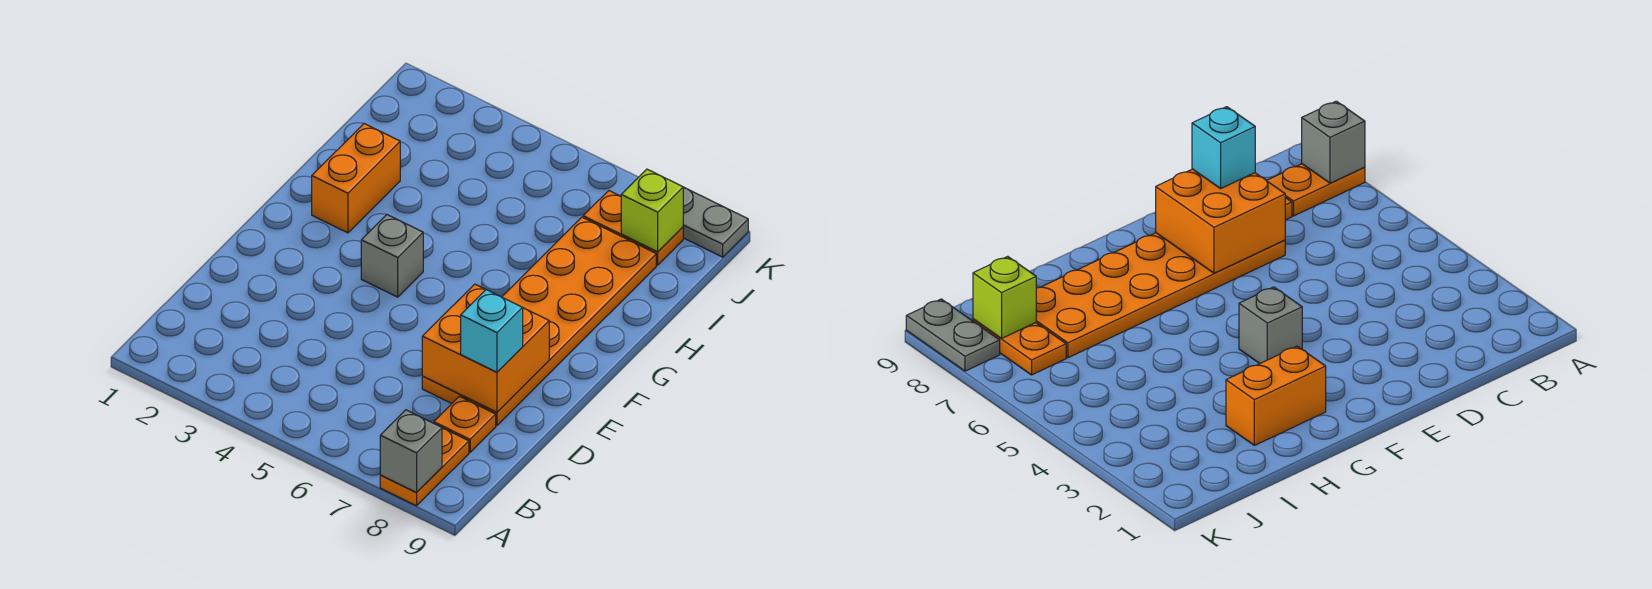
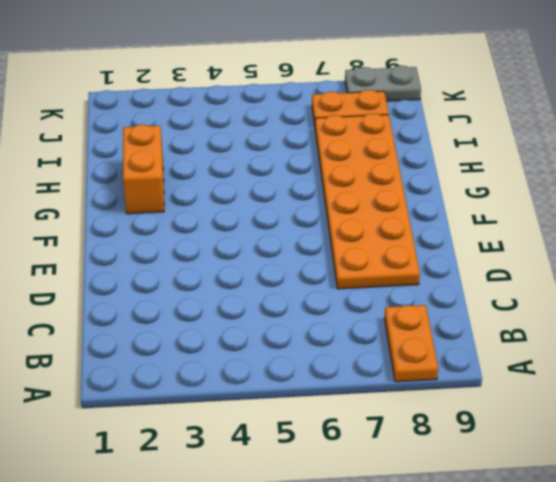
none -> orange 1x1 plate [434,396,496,452]
none -> grey 1x1 brick [361,215,423,297]

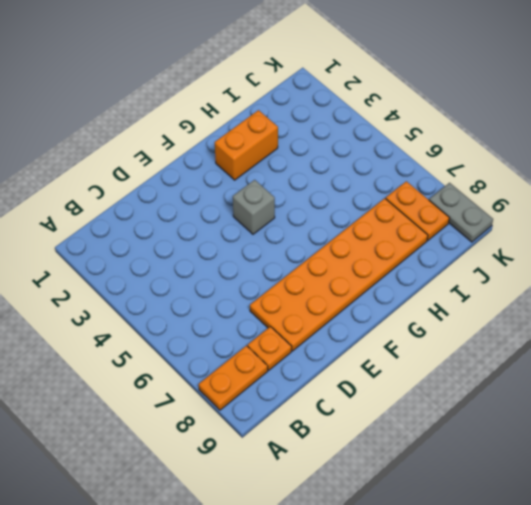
none -> grey 1x1 brick [380,410,442,493]
none -> orange 2x2 brick [422,284,549,412]

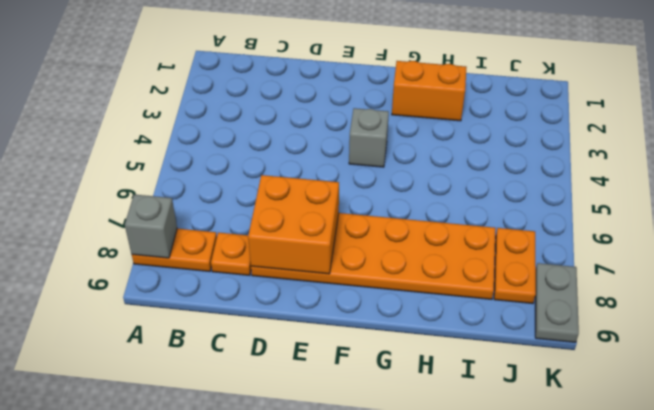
none -> lime 1x1 brick [621,169,683,252]
none -> cyan 1x1 brick [461,290,523,372]

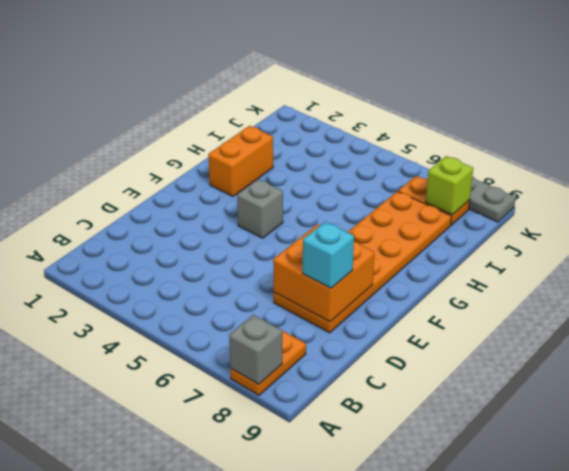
none -> orange 1x1 plate [434,396,496,452]

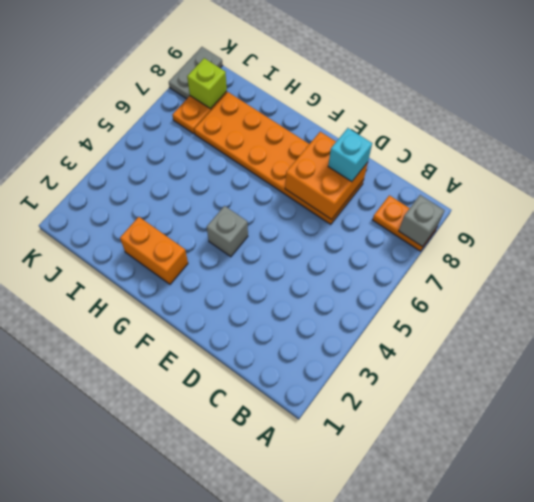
none -> orange 1x1 plate [434,396,496,452]

